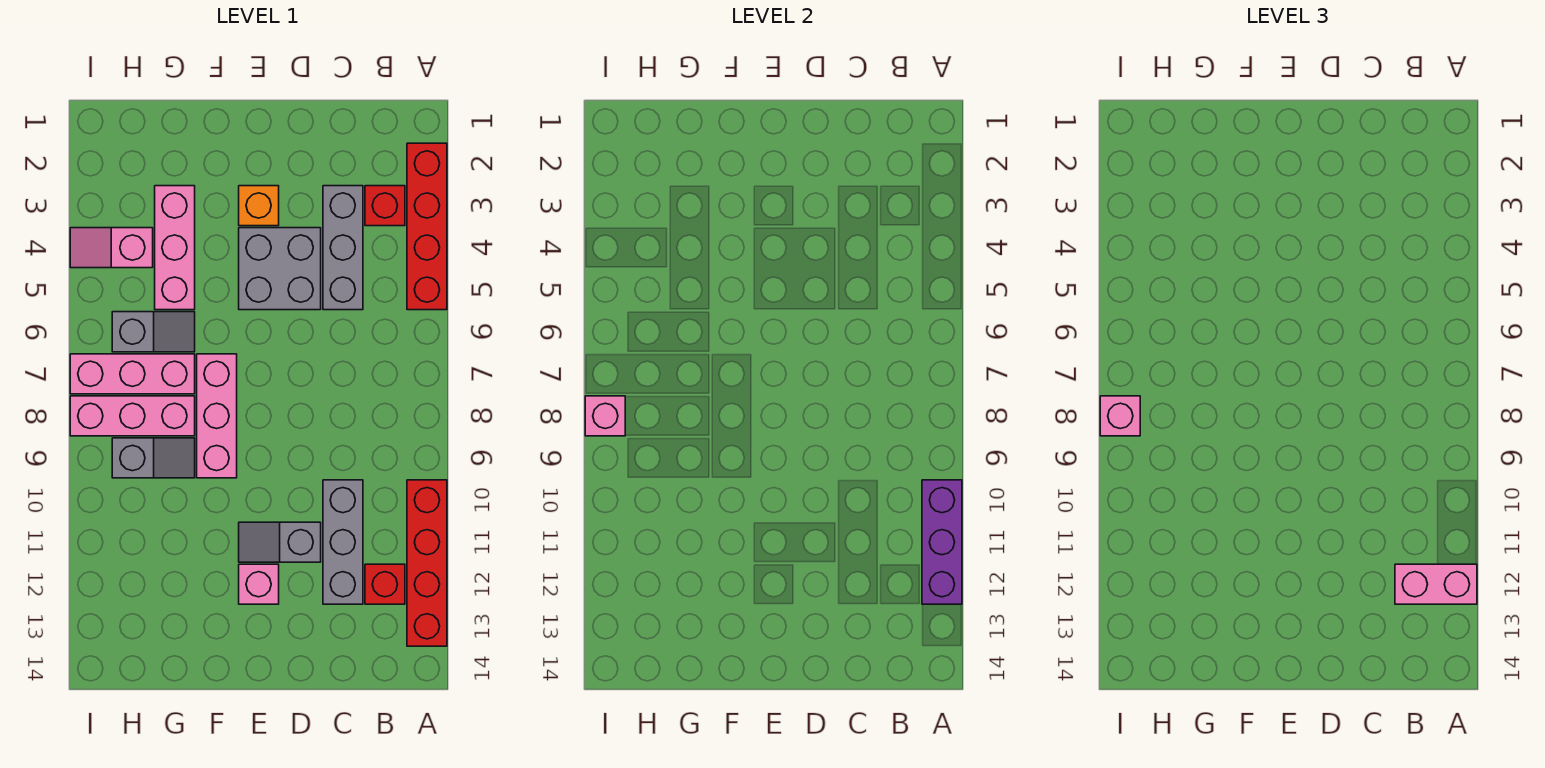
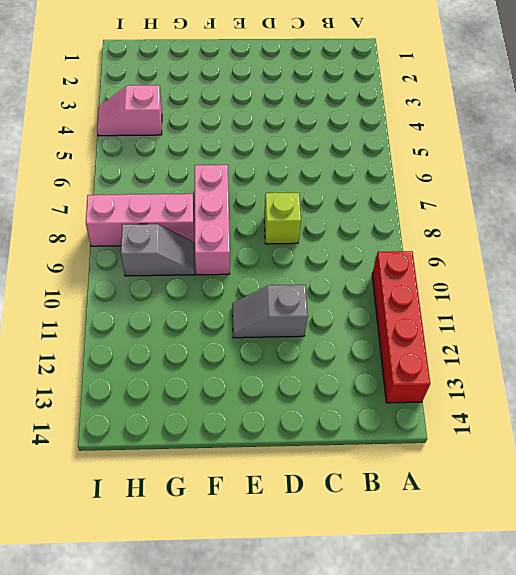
lime 1x1 brick [264,193,301,244] -> none
none -> red 1x4 brick [407,143,447,310]
none -> red 1x1 brick [365,186,405,226]
none -> red 1x1 brick [365,564,405,604]

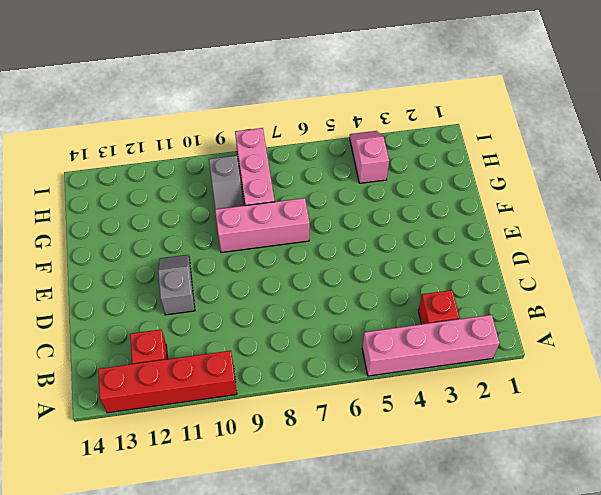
pink 1x4 brick [362,315,500,376] -> red 1x4 brick [407,143,447,310]
none -> grey 1x3 brick [323,186,363,310]
none -> grey 1x3 brick [323,480,363,604]
none -> grey 2x2 brick [239,228,321,310]

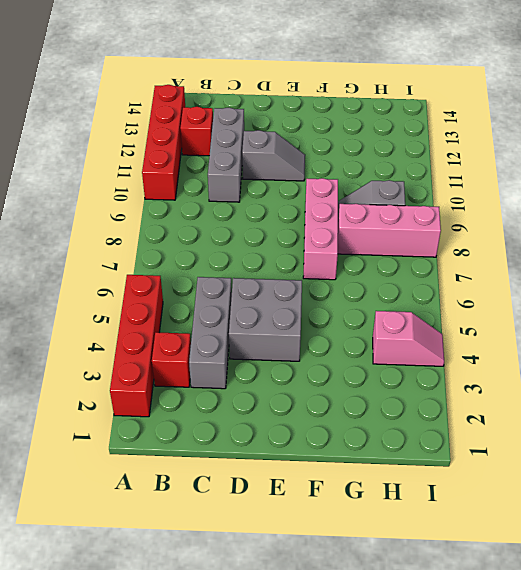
none -> orange 1x1 brick [239,186,279,226]
none -> pink 1x1 brick [239,564,279,604]
none -> pink 1x3 brick [155,186,195,310]

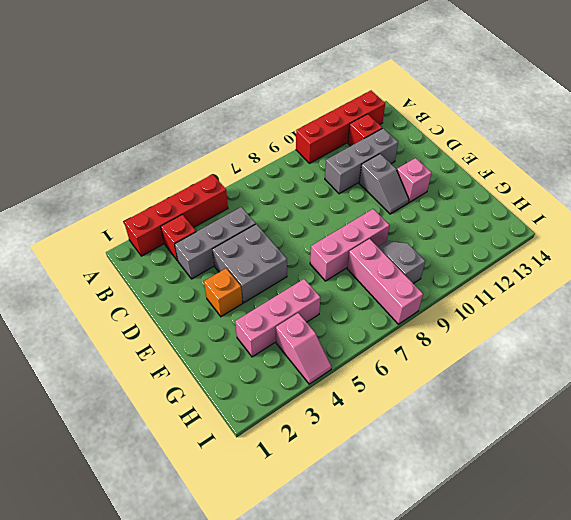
none -> grey 1x2 slope [112,312,195,352]
none -> pink 1x3 brick [70,354,195,394]
none -> purple 1x3 brick [922,480,962,604]

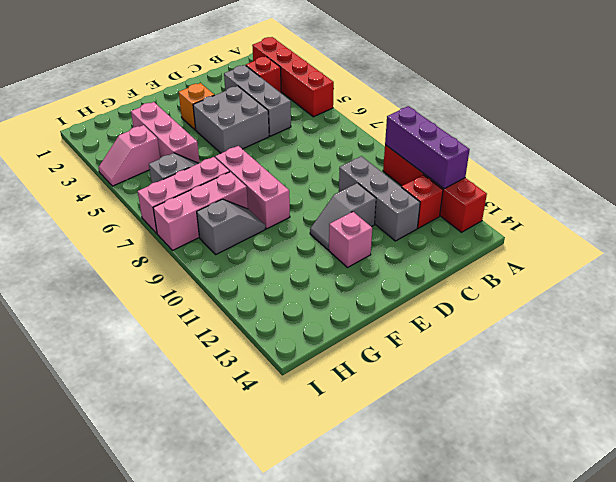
none -> pink 1x1 brick [585,396,625,436]
none -> pink 1x2 brick [1395,564,1477,604]
none -> pink 1x1 brick [1100,396,1140,436]

